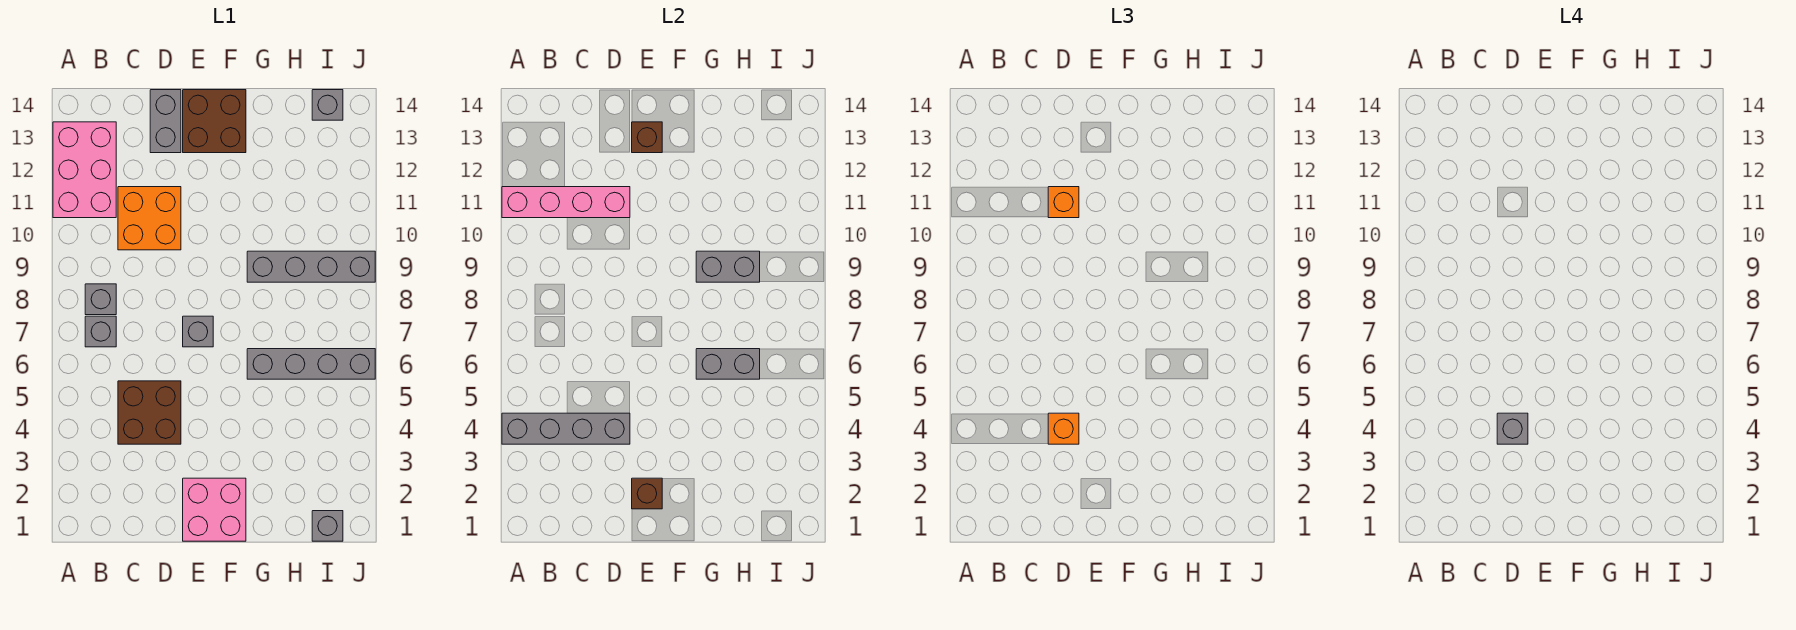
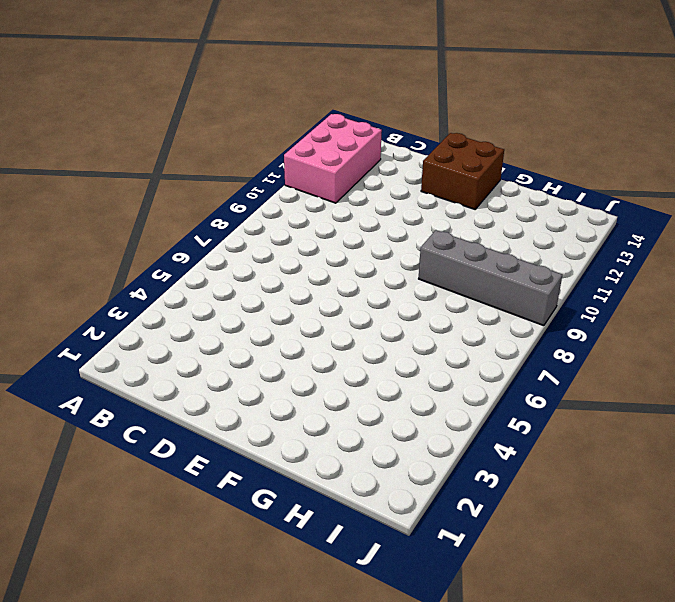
none -> grey 1x1 brick [85,316,116,347]
none -> grey 1x1 brick [85,284,116,315]
none -> brown 2x2 brick [118,381,181,444]

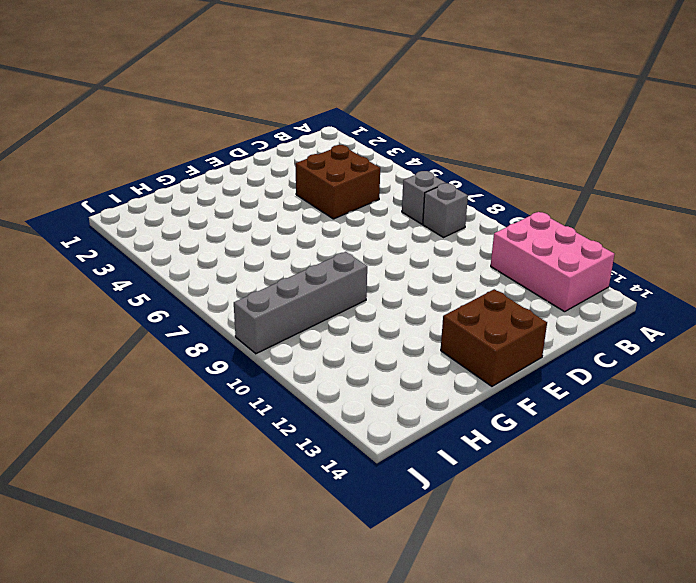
none -> orange 2x2 brick [118,187,181,250]
none -> grey 1x2 brick [150,90,181,153]
none -> pink 2x2 brick [183,478,246,541]

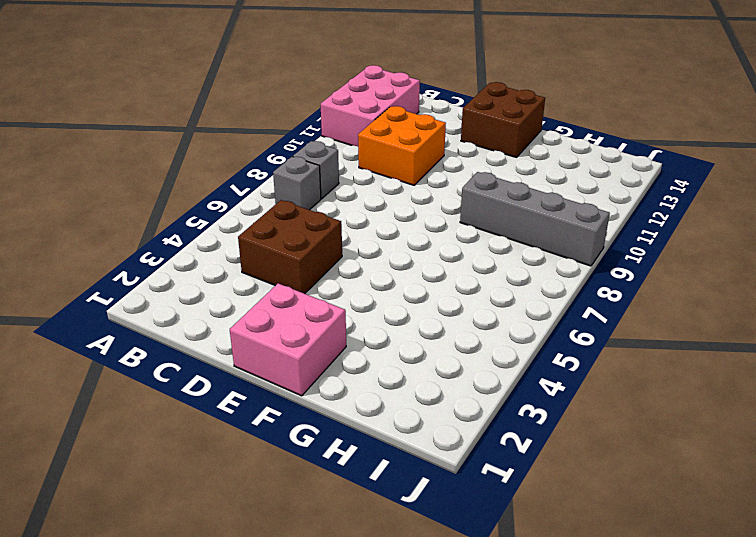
none -> grey 1x2 brick [150,90,181,153]
none -> grey 1x1 brick [183,316,213,347]
none -> grey 1x4 brick [247,349,375,379]

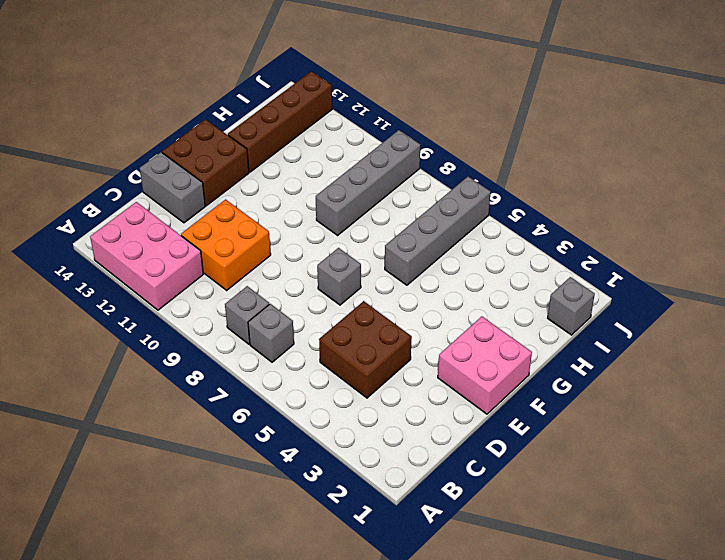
brown 1x4 brick [228,71,332,172] -> none
none -> grey 1x1 brick [312,90,343,120]
none -> grey 1x4 brick [502,413,630,444]
none -> pink 1x4 brick [502,187,630,218]

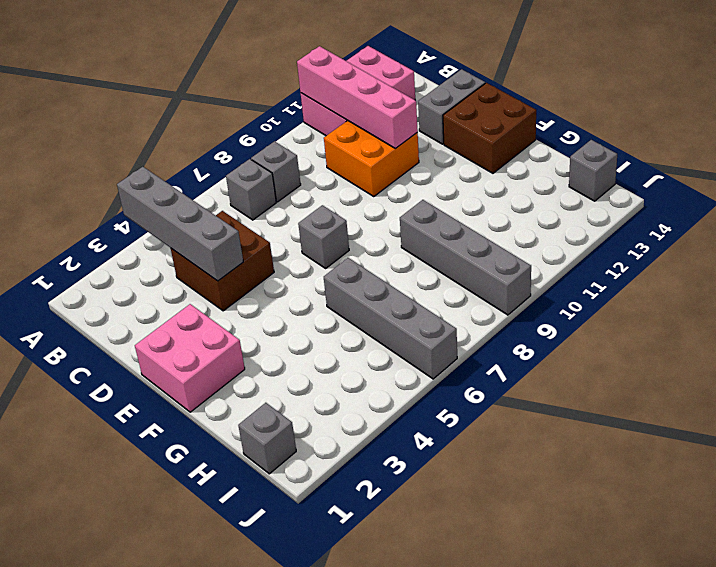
none -> brown 1x1 brick [632,478,662,509]
none -> brown 1x1 brick [632,122,662,153]
none -> grey 1x2 brick [696,349,760,379]

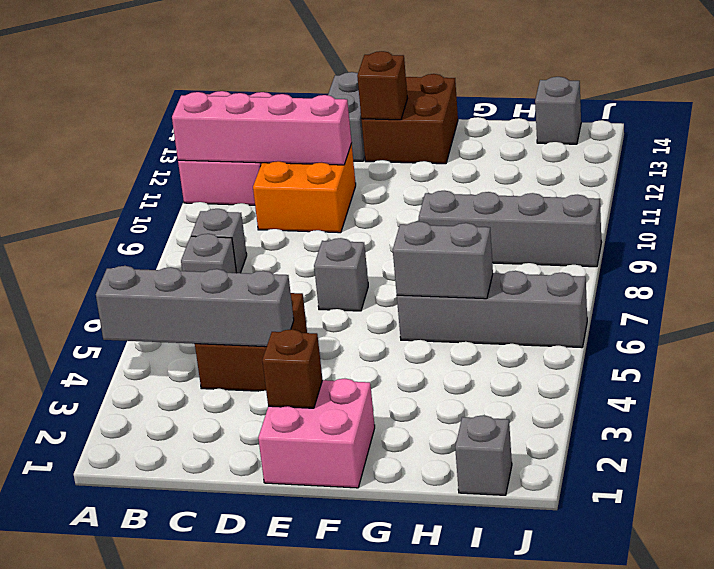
none -> grey 1x2 brick [696,251,760,282]
none -> orange 1x1 brick [1048,413,1079,444]
none -> orange 1x1 brick [1048,187,1079,218]

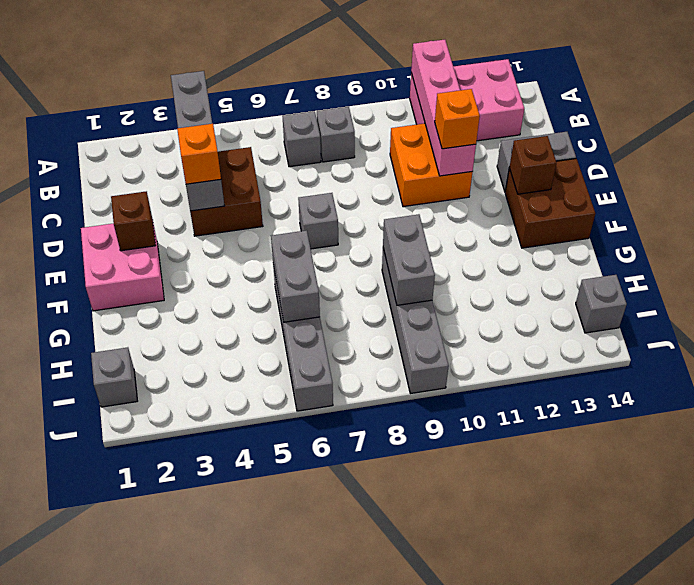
none -> grey 1x1 brick [1497,413,1528,444]

